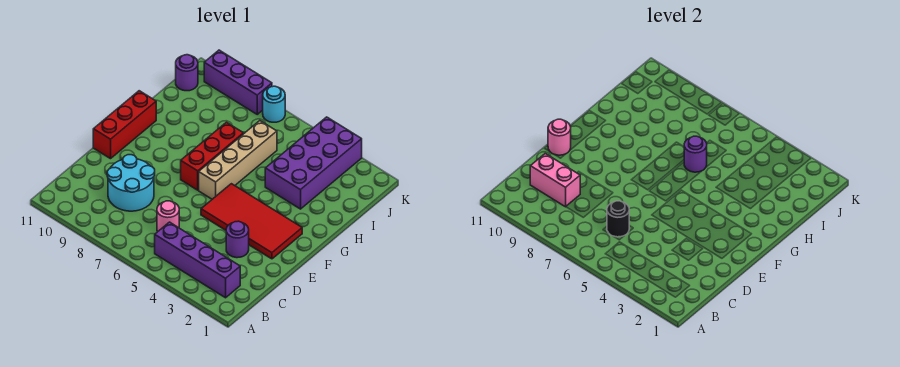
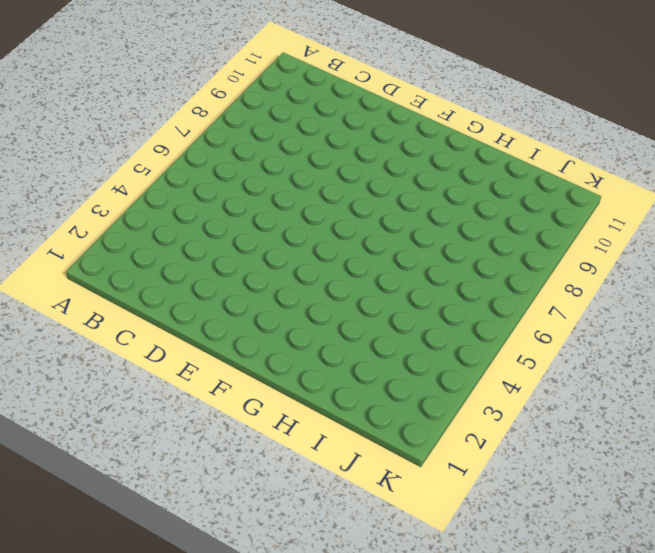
none -> purple 1x4 brick [155,222,240,298]
none -> pink 1x1 round brick [157,201,179,231]
none -> cyan 2x2 round brick [107,155,155,211]

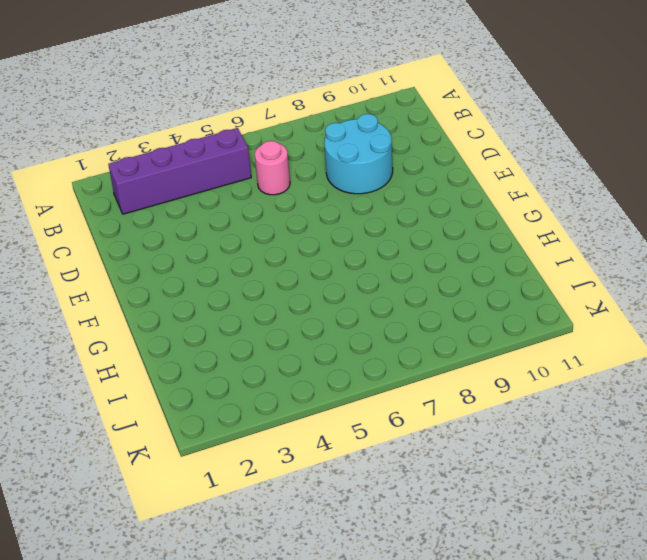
none -> purple 1x1 round brick [226,221,249,258]
none -> red 2x4 tile [201,184,302,259]
none -> red 1x3 brick [93,91,156,159]

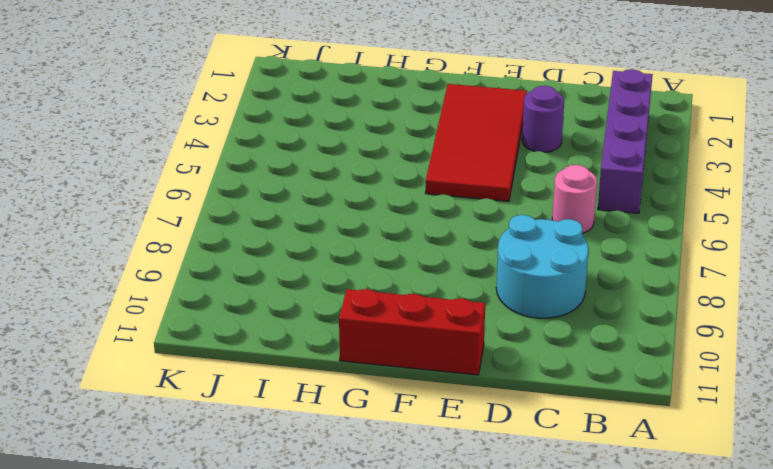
none -> tan 1x4 brick [199,121,277,199]
none -> red 1x3 brick [181,122,243,190]
none -> purple 2x4 brick [265,117,362,209]

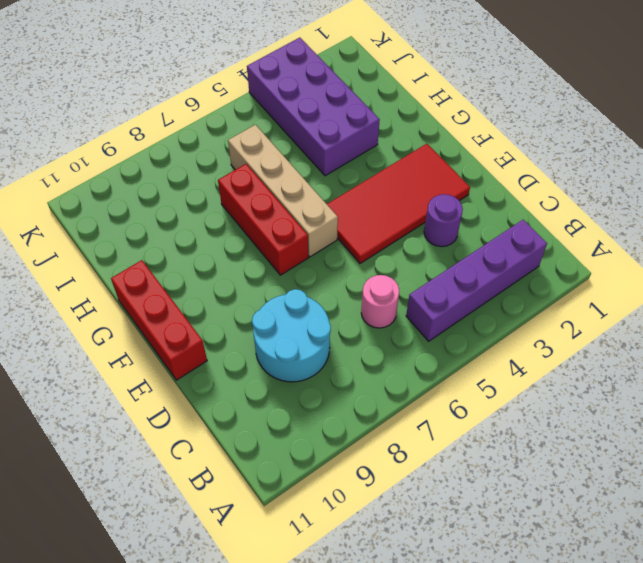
none -> purple 1x1 round brick [176,55,198,91]
none -> cyan 1x1 round brick [263,86,285,122]
none -> purple 1x3 brick [204,50,272,114]

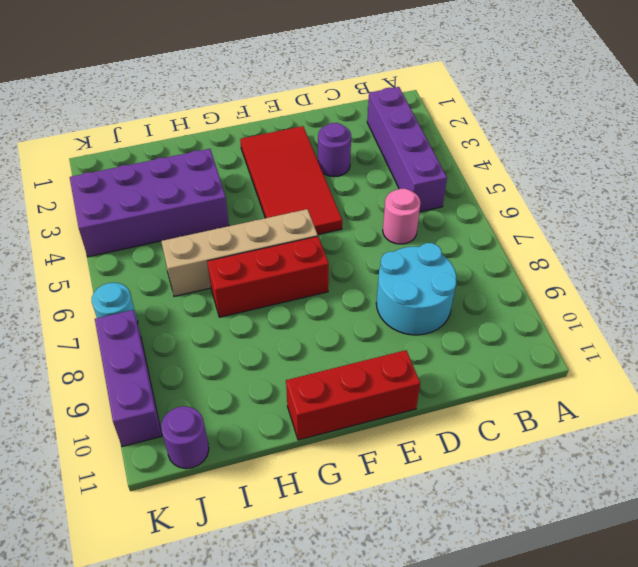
none -> black 1x1 round brick [607,201,629,237]
none -> pink 1x2 brick [530,154,580,207]
none -> pink 1x1 round brick [548,119,571,155]

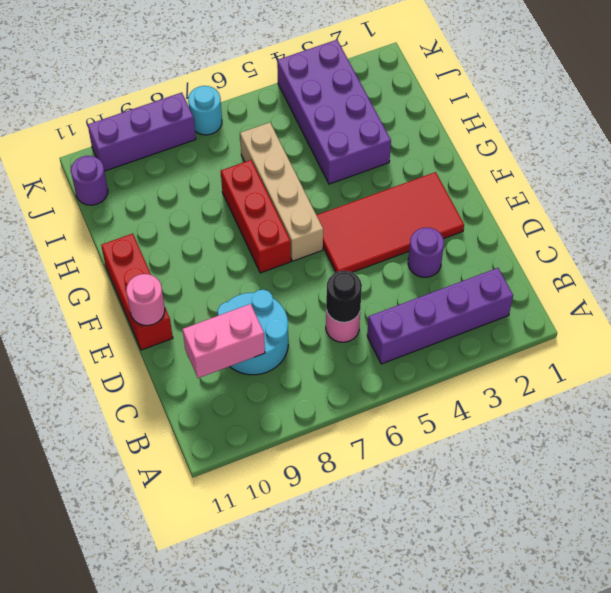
none -> purple 1x1 round brick [684,136,707,172]

